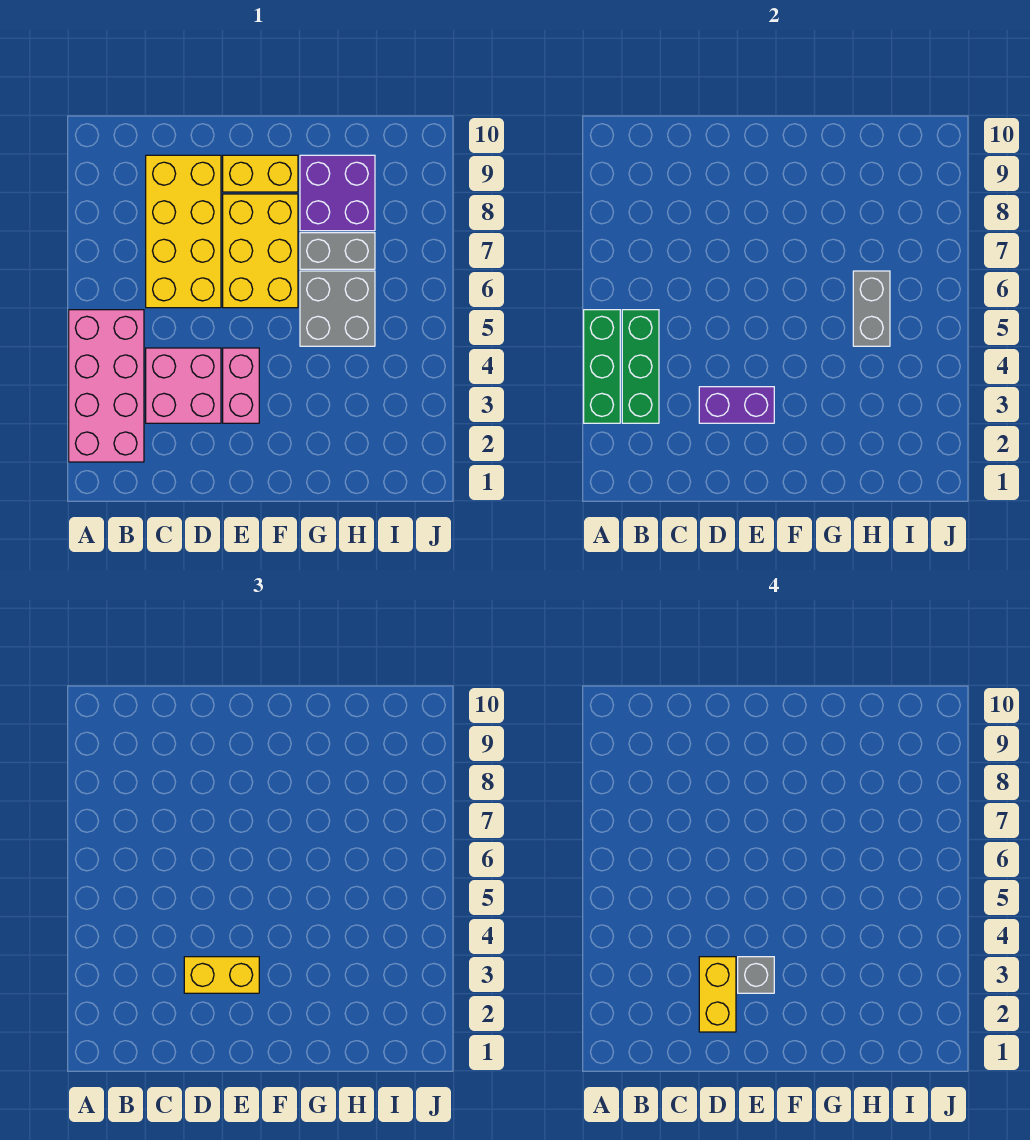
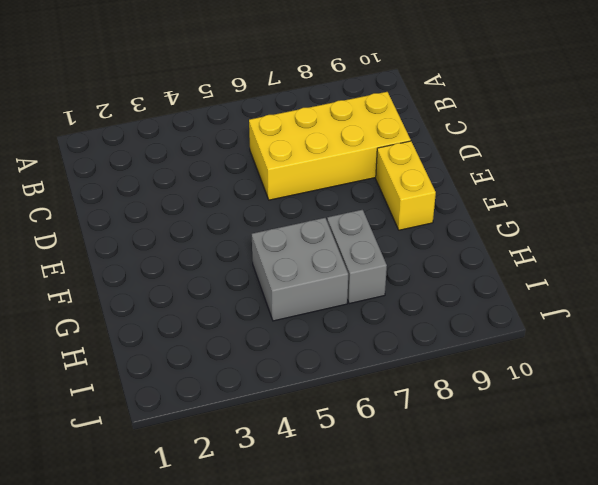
none -> pink 2x4 brick [69,310,144,462]
none -> pink 2x2 brick [146,348,221,423]
none -> pink 1x2 brick [223,348,259,423]

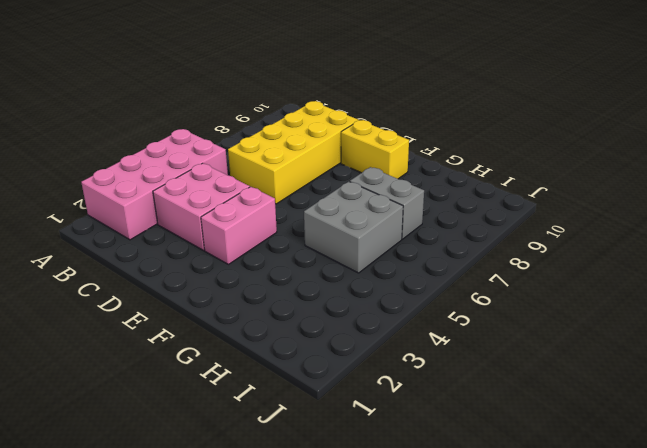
none -> yellow 2x3 brick [223,194,298,308]
none -> purple 2x2 brick [300,155,375,231]
none -> green 1x3 brick [584,310,620,423]

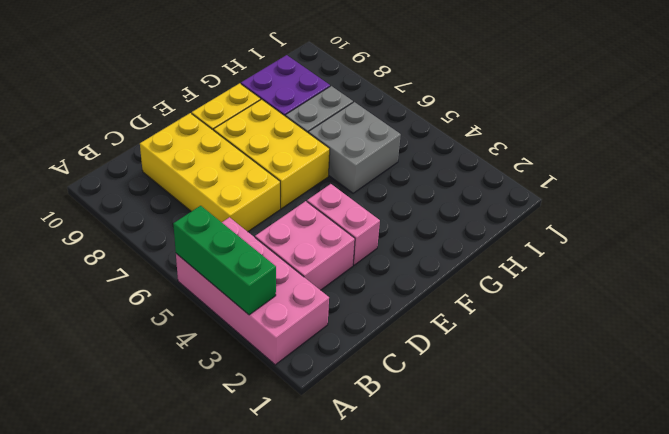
none -> green 1x3 brick [622,310,659,423]
none -> purple 1x2 brick [699,387,774,423]
none -> grey 1x2 brick [853,271,890,346]

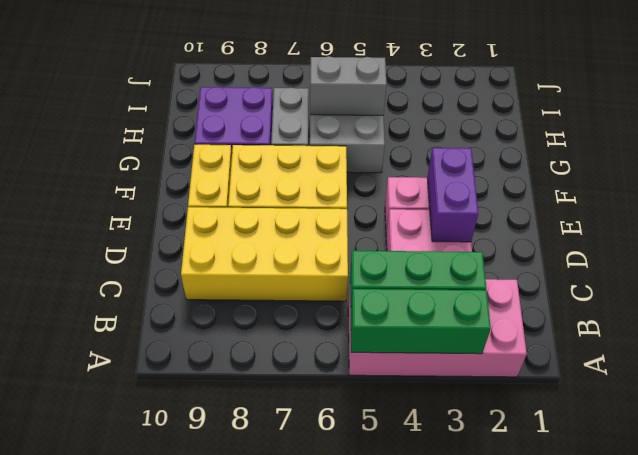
none -> yellow 1x2 brick [184,957,259,993]
none -> yellow 1x2 brick [699,957,736,1032]
none -> grey 1x1 brick [738,957,774,993]

